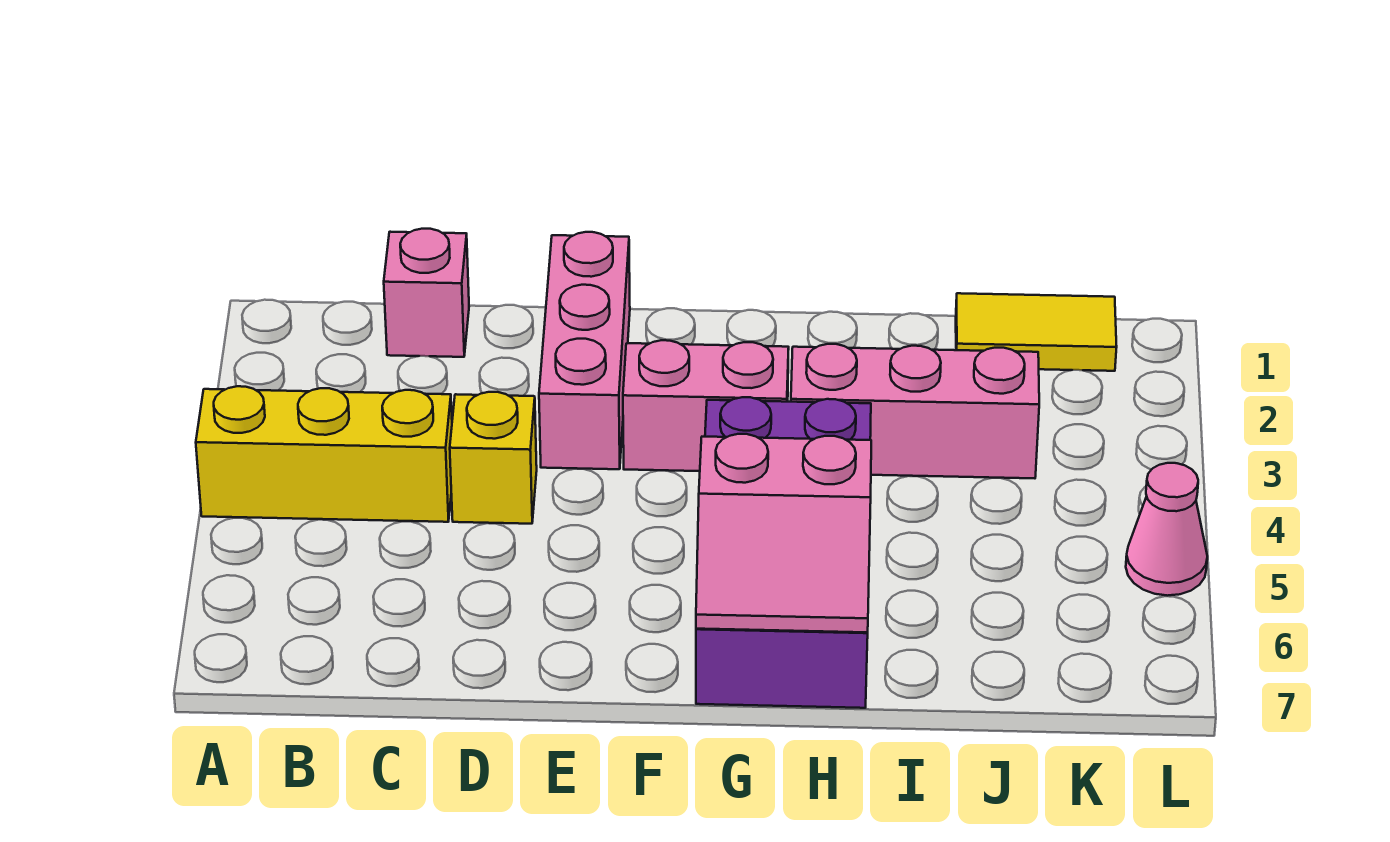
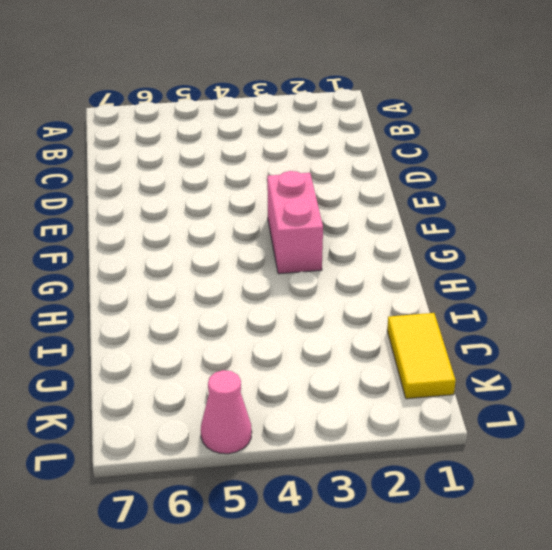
none -> yellow 1x3 brick [196,386,452,522]
none -> pink 1x1 brick [384,229,469,357]

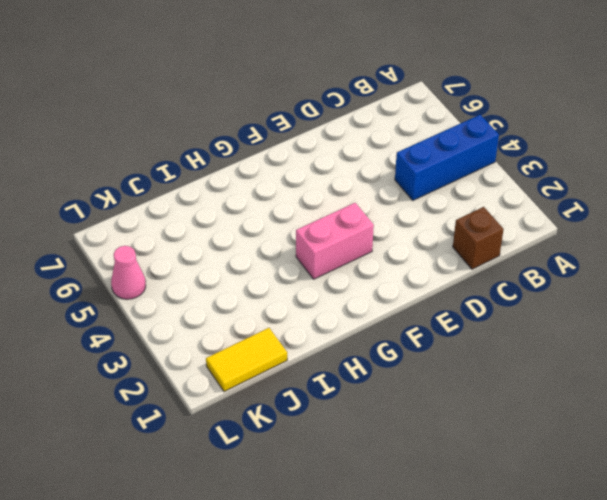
blue 1x3 brick [395,115,499,200] -> yellow 1x3 brick [196,386,452,522]
brown 1x1 brick [453,207,504,269] -> pink 1x1 brick [384,229,469,357]
none -> yellow 1x1 brick [450,392,537,524]
none -> pink 1x3 brick [539,232,630,469]

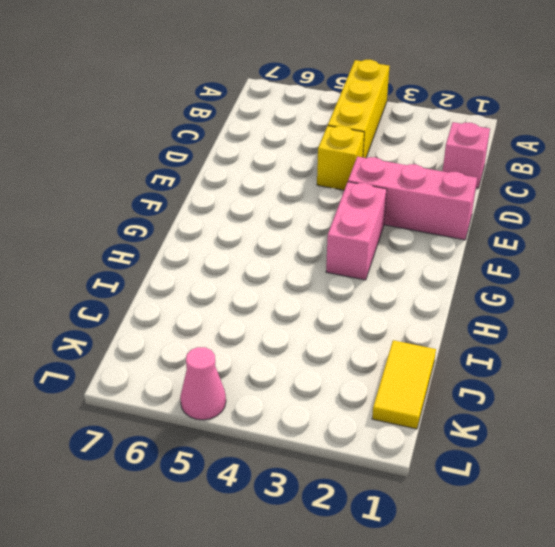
none -> purple 2x4 brick [696,397,871,708]
none -> pink 1x3 brick [791,344,1039,478]

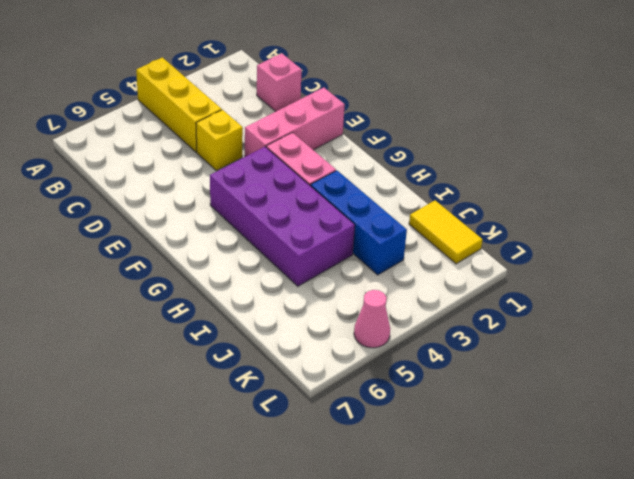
purple 2x4 brick [210,147,355,286] -> purple 2x4 brick turned to [696,397,871,708]
blue 1x3 brick [311,171,407,275] -> pink 1x3 brick [791,344,1039,478]
none -> pink 2x2 slope [696,434,871,632]

